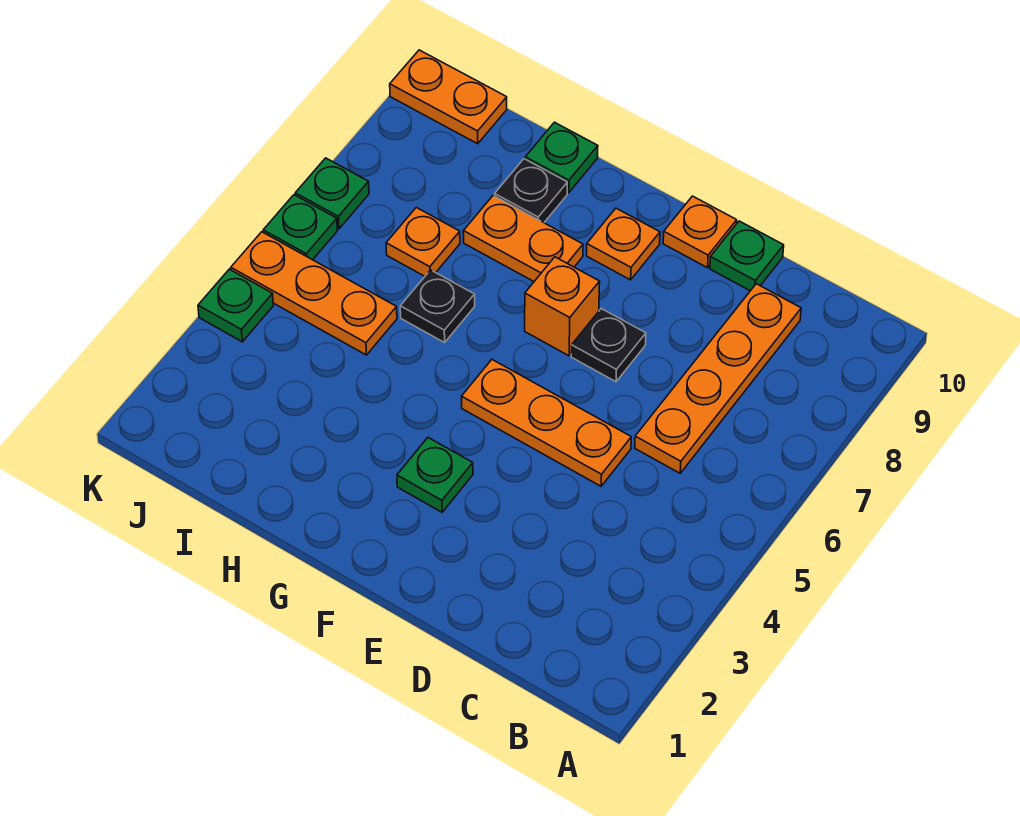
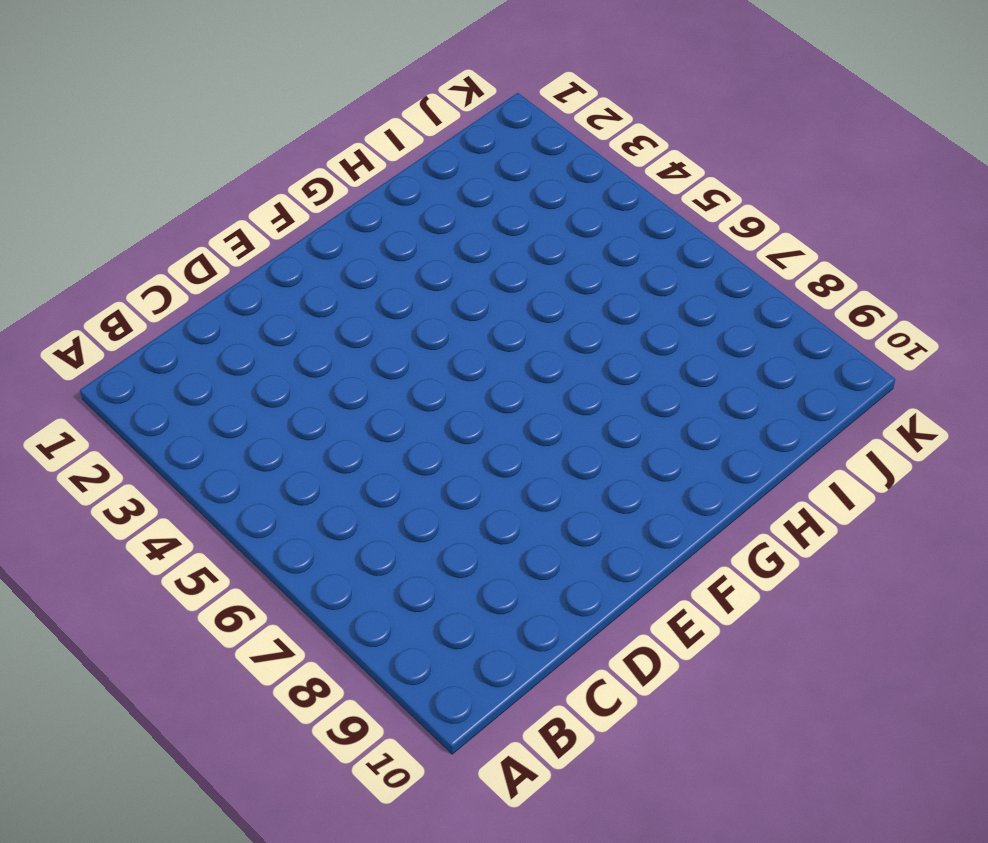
none -> orange 1x4 plate [635,284,801,473]
none -> orange 1x3 plate [462,360,631,486]
none -> green 1x1 plate [710,221,784,291]

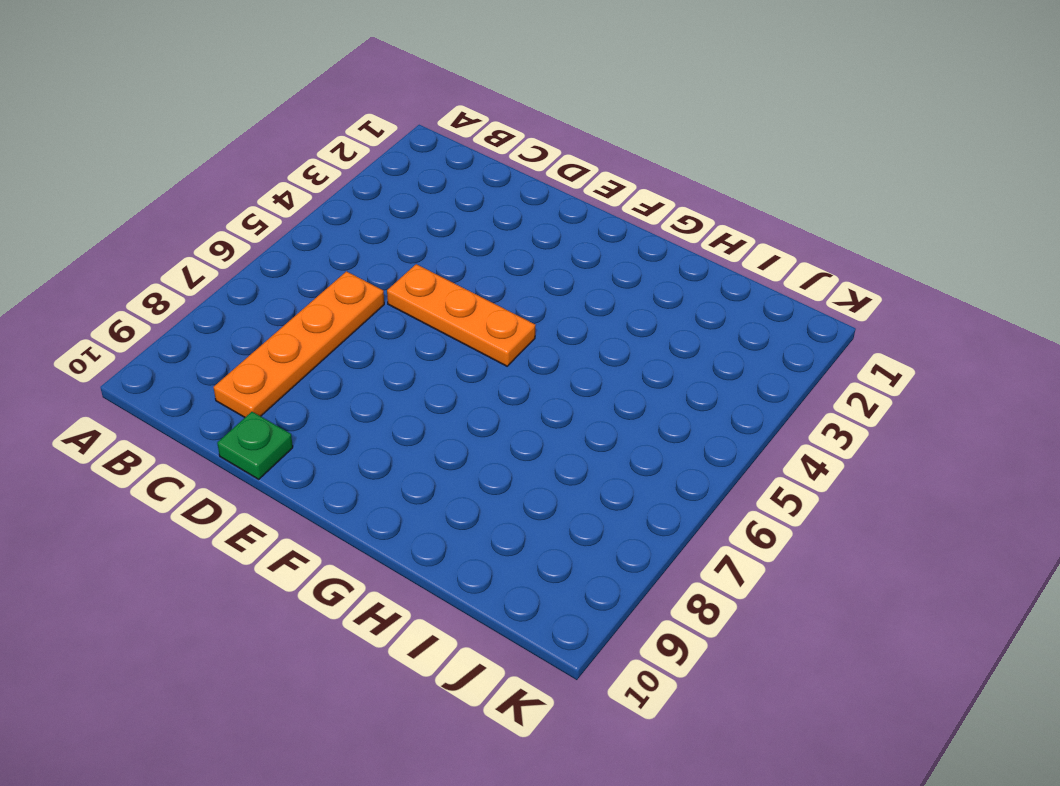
none -> black 1x1 plate [571,309,646,382]
none -> orange 1x1 plate [663,196,737,268]
none -> green 1x1 plate [397,438,473,512]

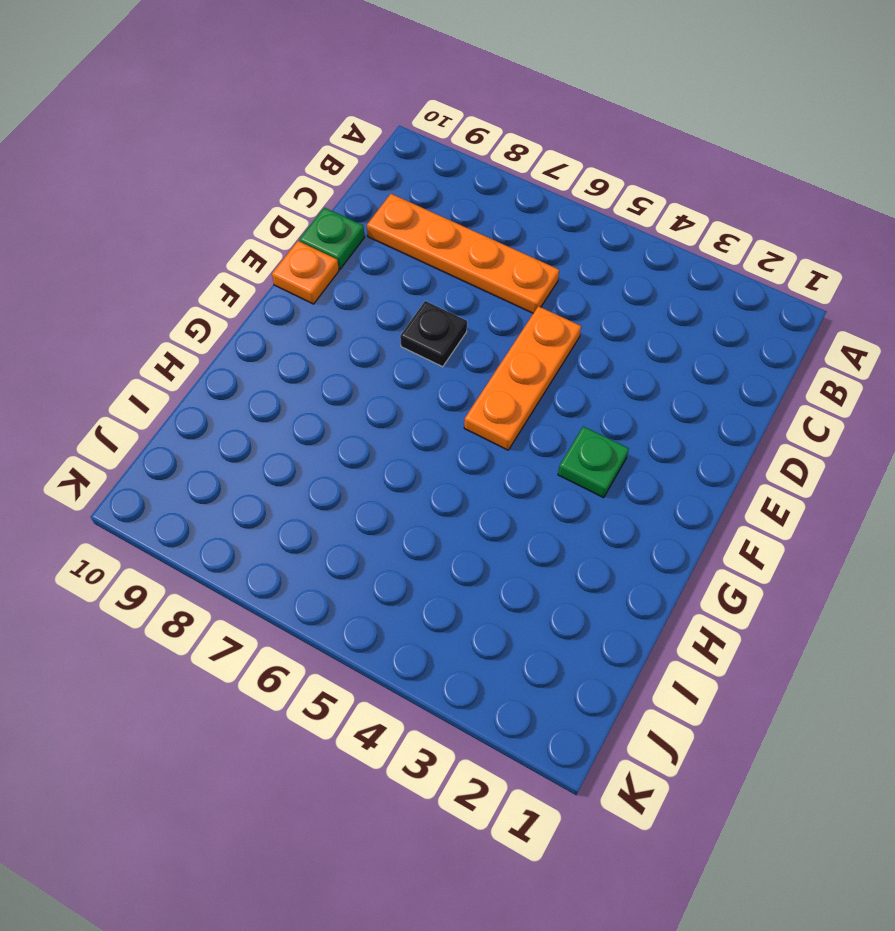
none -> orange 1x1 brick [525,257,600,356]
none -> orange 1x1 plate [587,208,660,280]
none -> orange 1x2 plate [463,195,583,281]

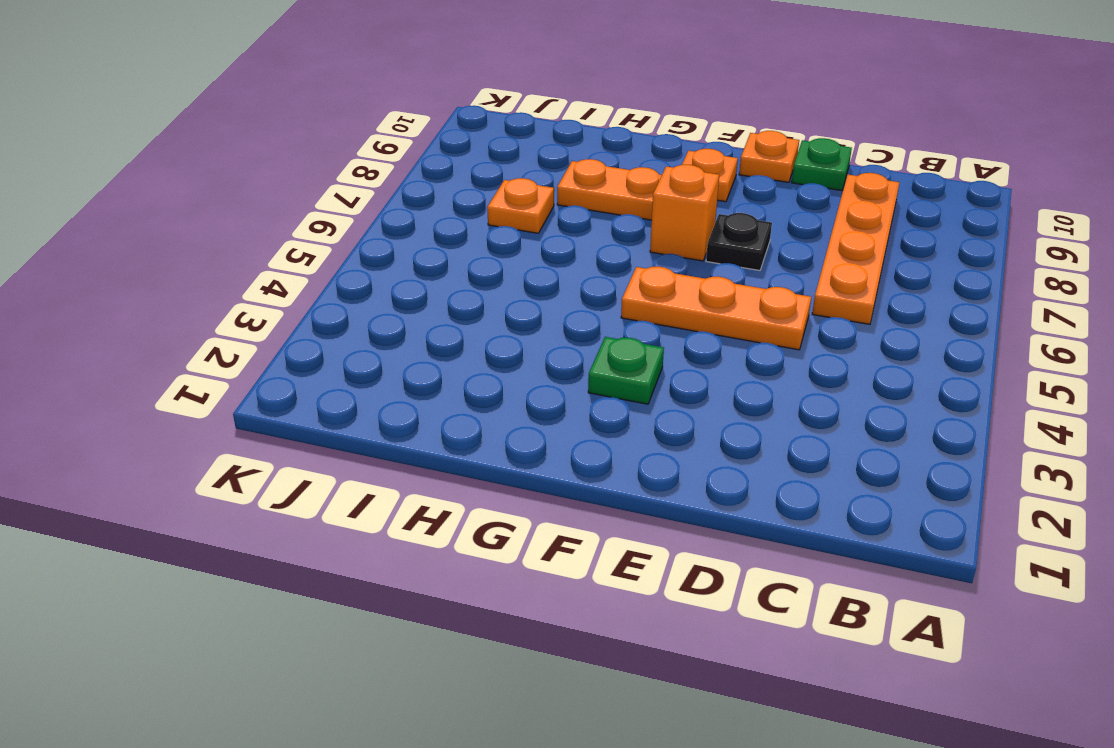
none -> black 1x1 plate [400,270,475,343]
none -> black 1x1 plate [495,159,567,223]
none -> green 1x1 plate [525,122,598,193]

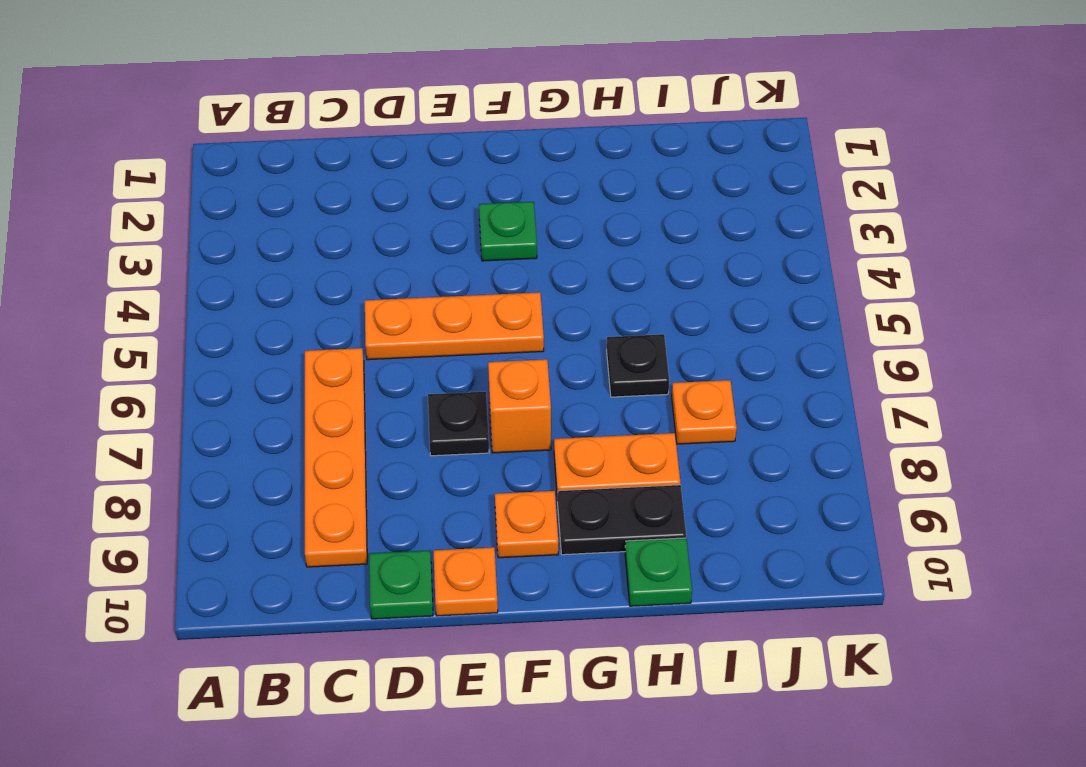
black 1x2 plate [558,485,686,555] -> black 1x1 plate [495,159,567,223]
none -> orange 1x3 plate [231,232,397,355]
none -> orange 1x2 plate [390,50,507,144]
none -> green 1x1 plate [198,269,273,342]

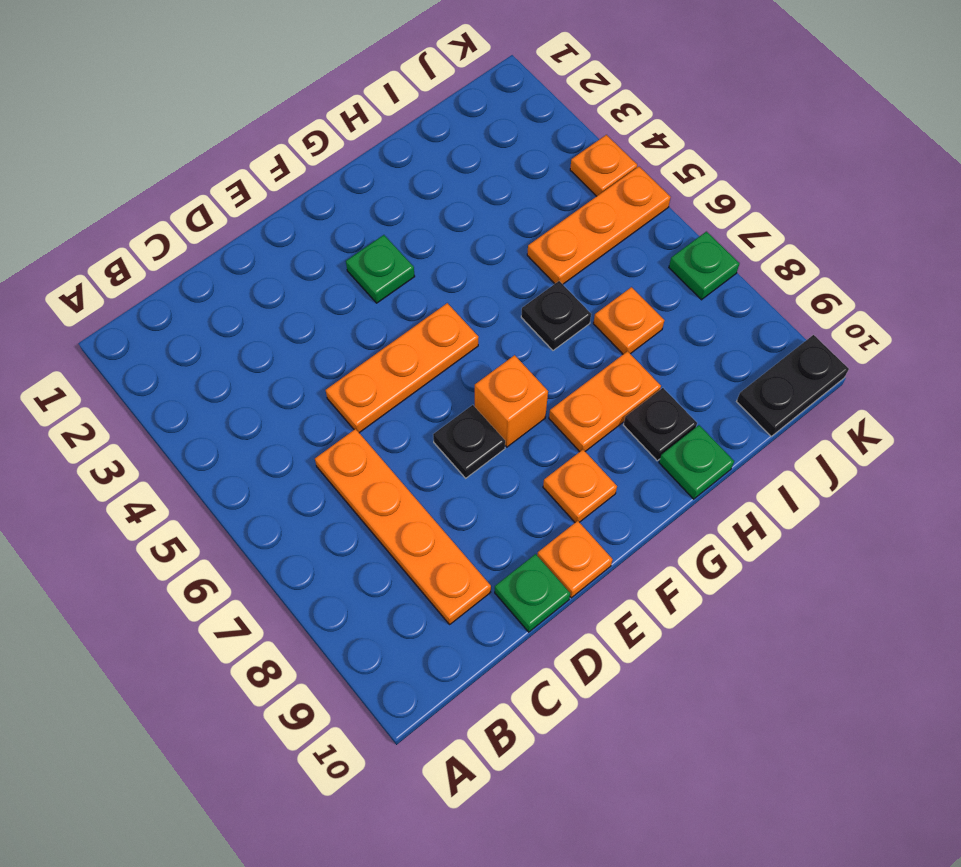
black 1x2 plate [737,335,849,436] -> orange 1x2 plate [390,50,507,144]
orange 1x1 plate [570,135,637,196] -> green 1x1 plate [198,269,273,342]
none -> green 1x1 plate [263,195,337,260]

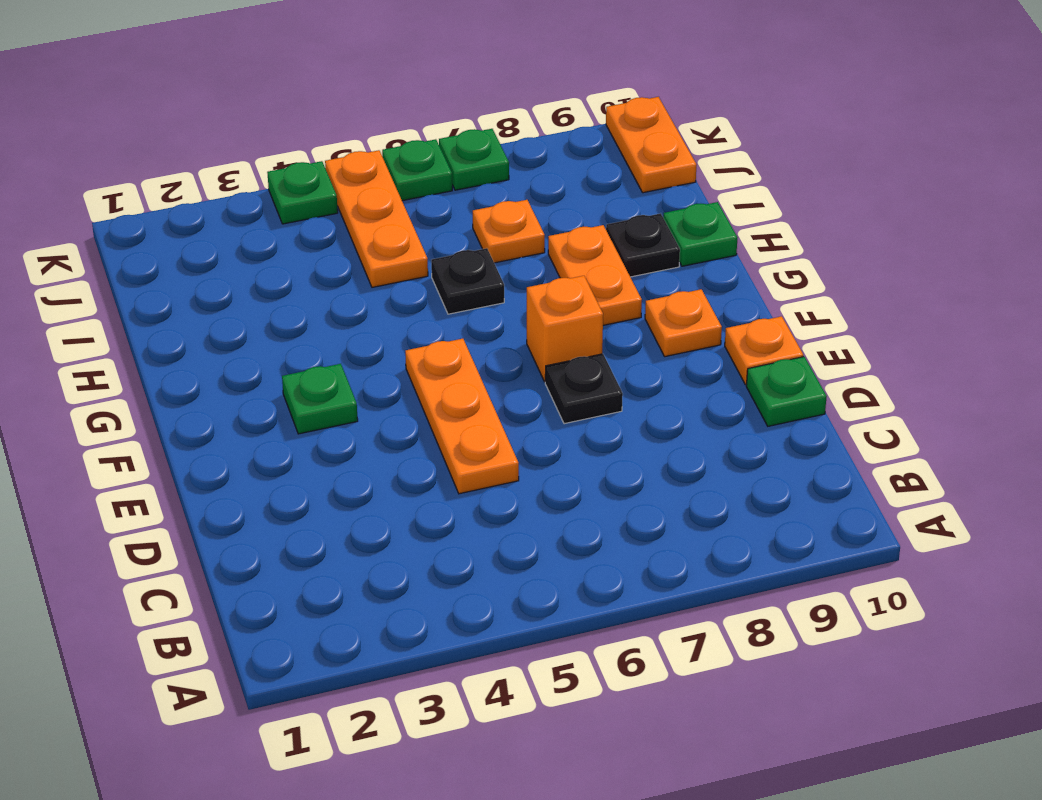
none -> orange 1x4 plate [635,284,801,473]

